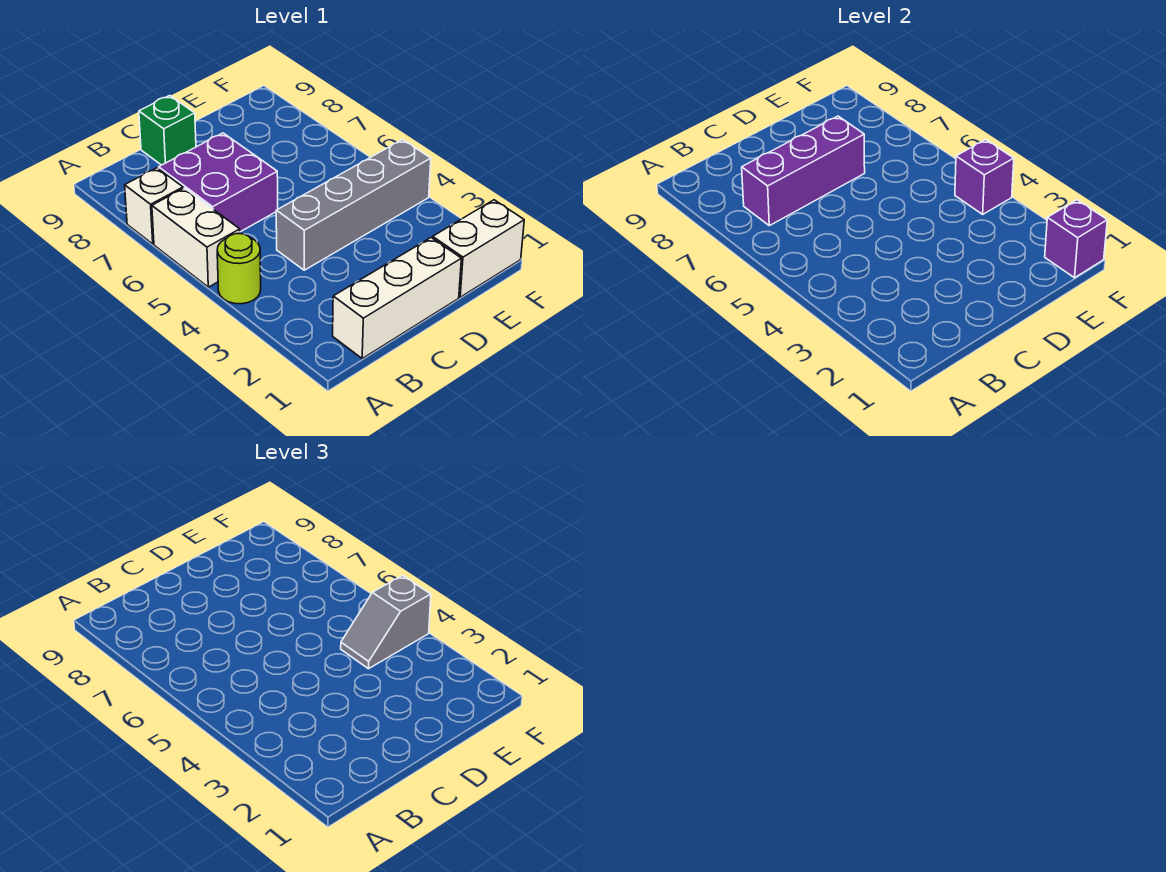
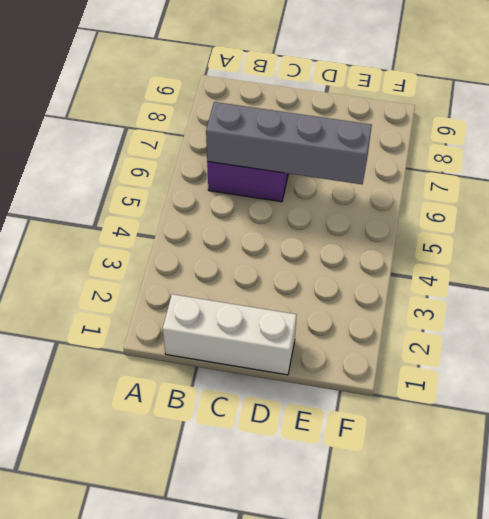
grey 1x4 brick [206,102,372,184] -> grey 1x4 brick moved to [276,140,431,270]
none -> lime 1x1 round brick [217,234,261,304]
none -> white 1x2 brick [152,188,240,287]
none -> white 1x1 brick [125,168,183,244]

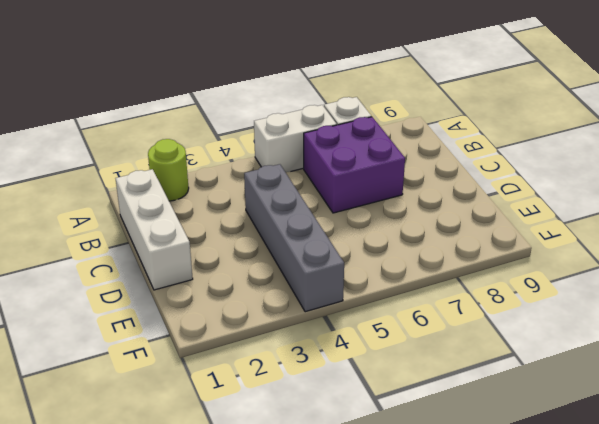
lime 1x1 round brick [148,139,189,201] -> lime 1x1 round brick moved to [217,234,261,304]
none -> green 1x1 brick [139,95,196,165]
none -> white 1x2 brick [433,200,524,297]
none -> purple 1x3 brick [742,116,865,226]

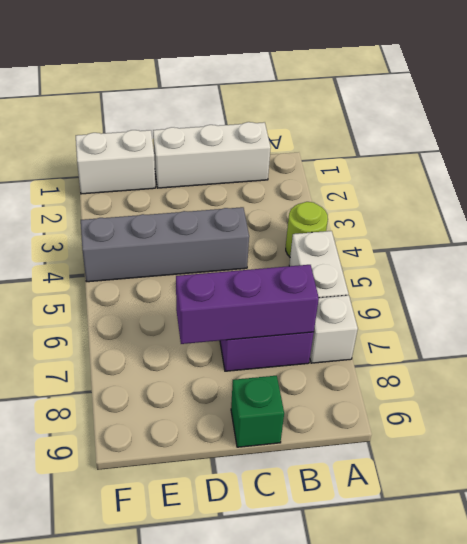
none -> purple 1x1 brick [1045,200,1107,278]
none -> purple 1x1 brick [955,140,1014,214]
none -> grey 1x2 slope [341,576,431,669]

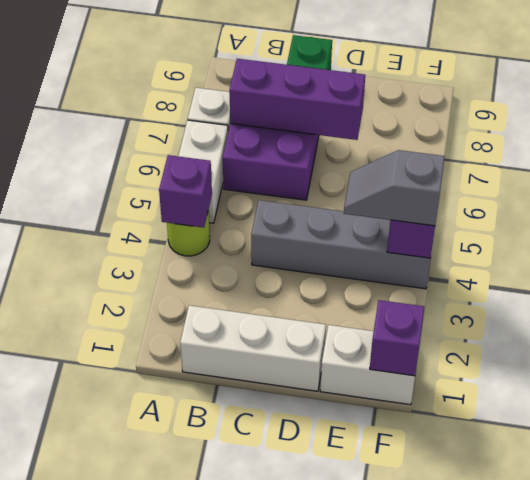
purple 1x1 brick [159,155,212,228] -> none

